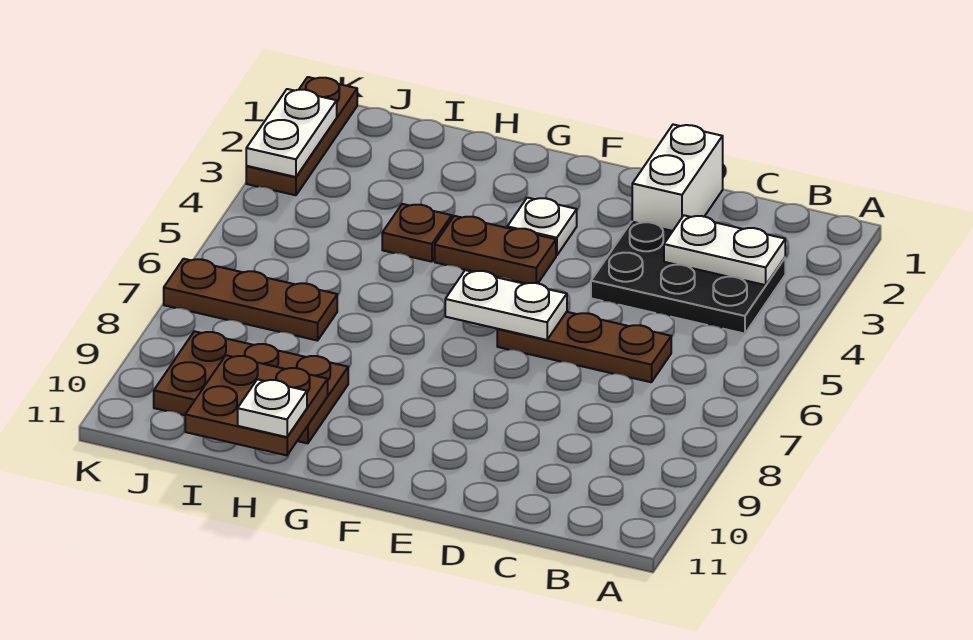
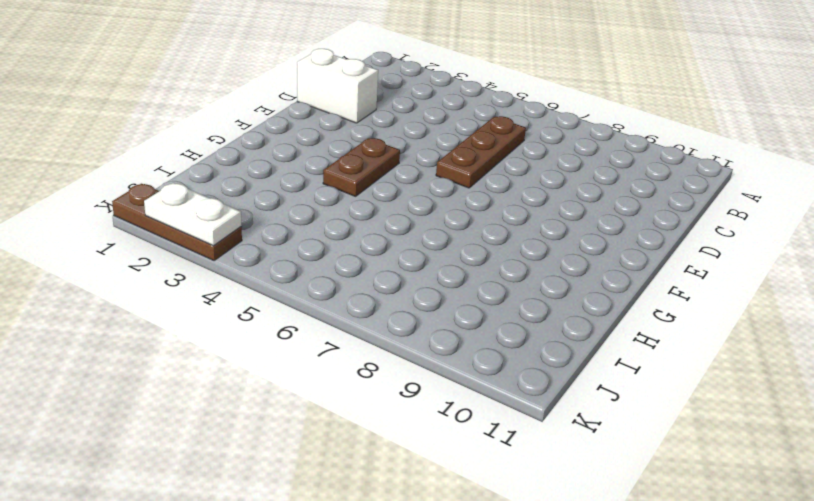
none -> black 2x3 plate [591,222,785,334]
none -> white 1x1 plate [507,198,577,255]
none -> brown 1x1 plate [382,204,452,262]

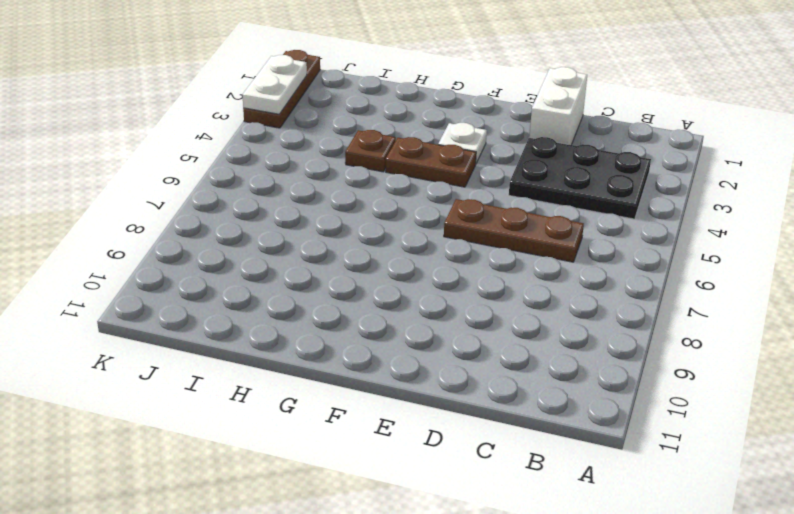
none -> brown 2x3 plate [154,331,348,443]
none -> brown 1x3 plate [164,259,337,341]
none -> white 1x2 plate [664,215,785,285]

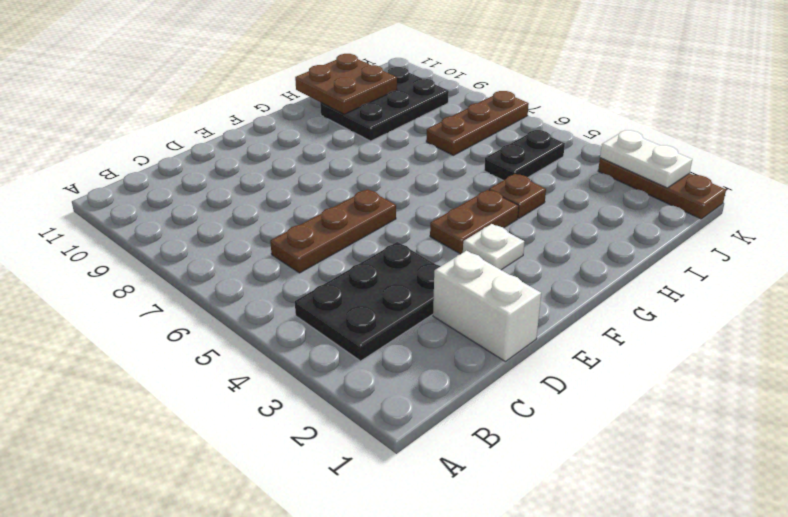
black 2x3 plate [320,67,449,141] -> brown 2x3 plate [154,331,348,443]
black 1x2 plate [484,130,565,180] -> none
none -> white 1x2 plate [664,215,785,285]
none -> white 1x2 plate [445,270,567,340]
none -> white 1x1 plate [238,379,307,437]

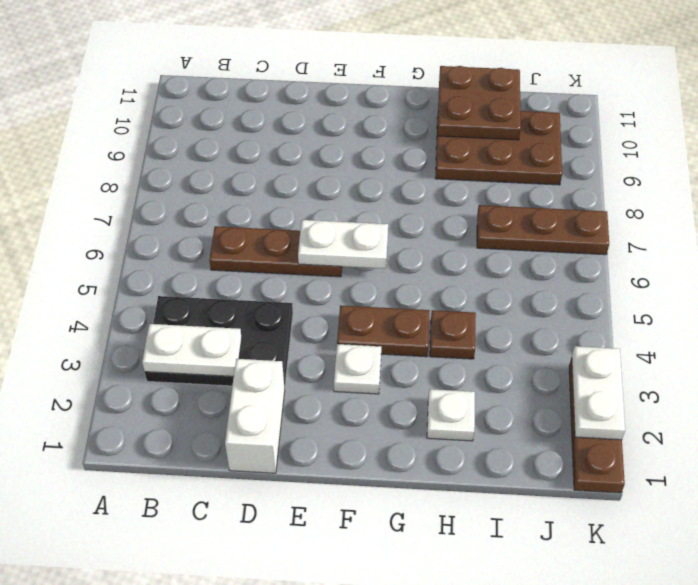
white 1x1 plate [427,389,475,441] -> white 1x1 plate moved to [238,379,307,437]

